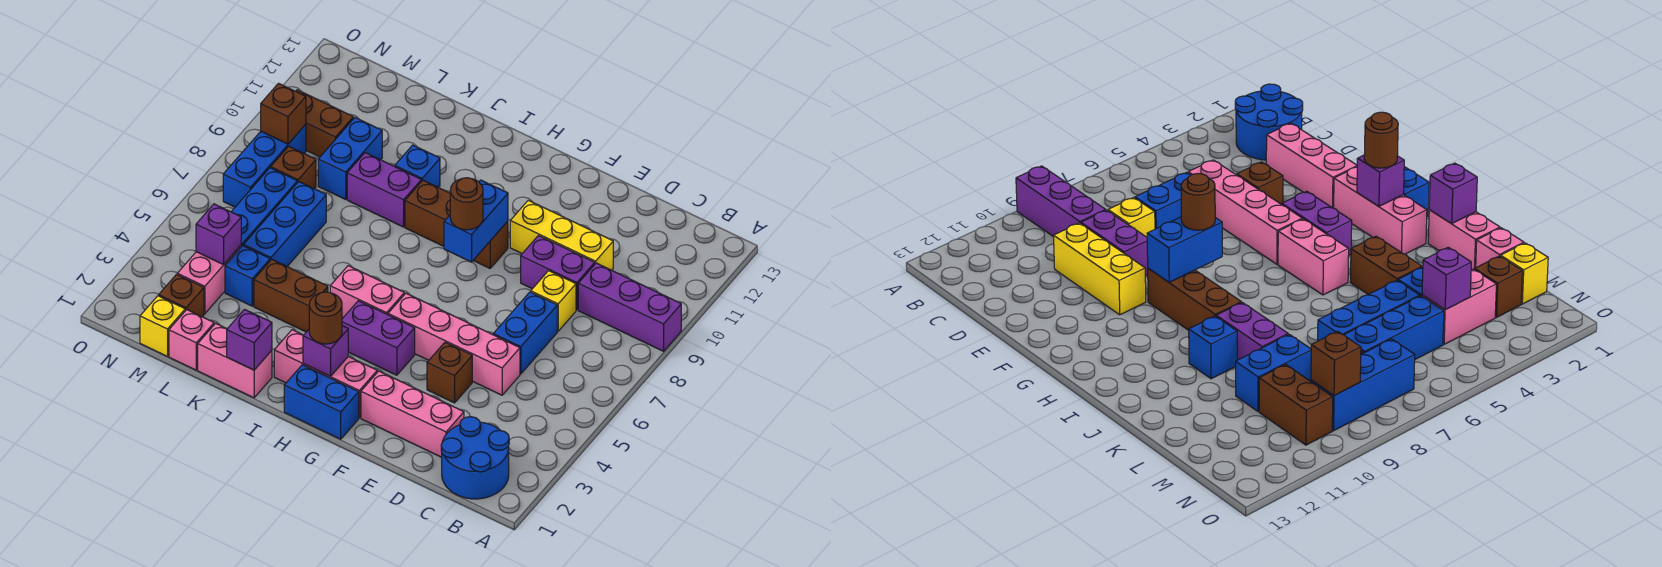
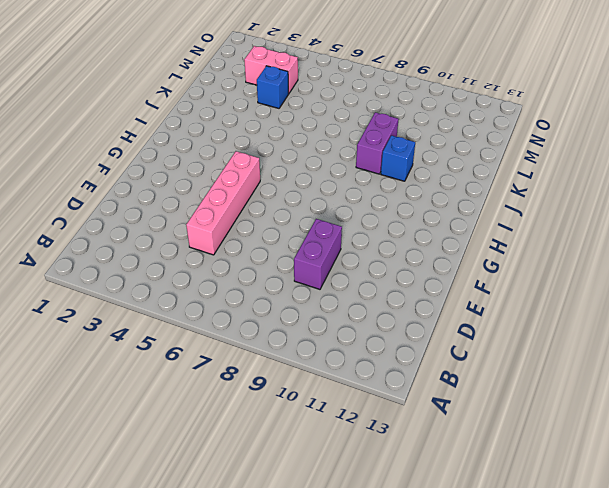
none -> purple 1x3 brick [578,263,681,351]
none -> blue 2x2 round brick [441,417,509,499]
none -> pink 1x3 brick [361,371,464,457]
none -> blue 1x2 brick [493,292,557,374]

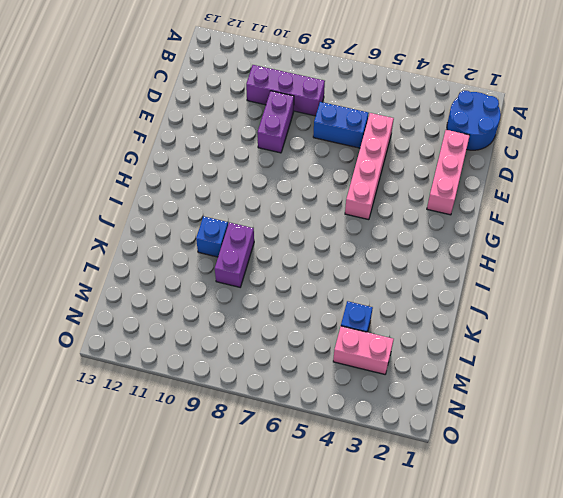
purple 1x3 brick [246,65,325,116] -> purple 1x3 brick turned to [578,263,681,351]
none -> yellow 1x1 brick [531,271,576,331]
none -> yellow 1x3 brick [510,200,613,270]
none -> brown 1x1 brick [427,342,472,403]
none -> blue 1x2 brick [284,365,359,439]

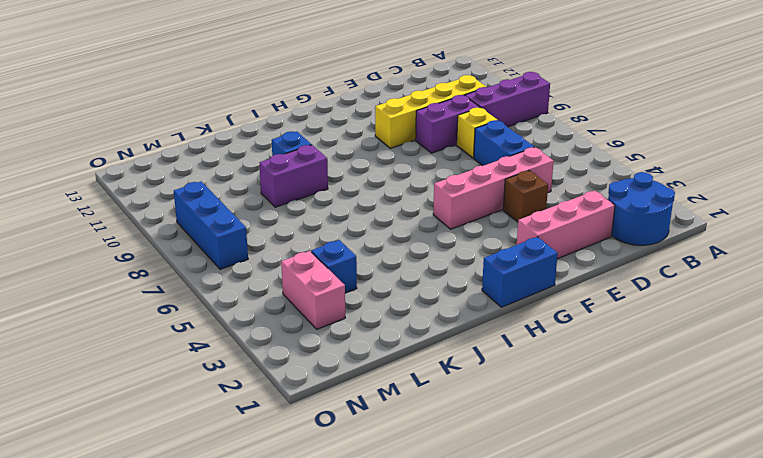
yellow 1x4 brick [375,75,486,148] -> yellow 1x3 brick [510,200,613,270]
none -> pink 1x3 brick [274,330,377,418]
none -> purple 1x2 brick [342,301,415,375]
none -> brown 1x3 brick [405,180,508,268]
none -> pink 1x2 brick [330,266,404,319]

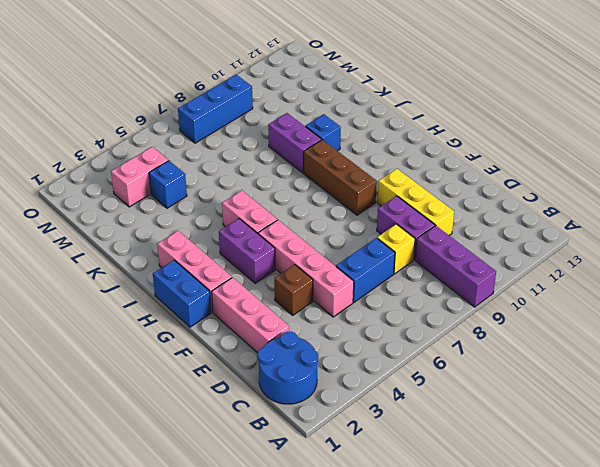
none -> pink 1x2 brick [198,323,272,398]
none -> brown 1x2 brick [254,259,328,332]
none -> pink 1x1 brick [169,310,214,370]
none -> blue 1x3 brick [244,182,326,266]

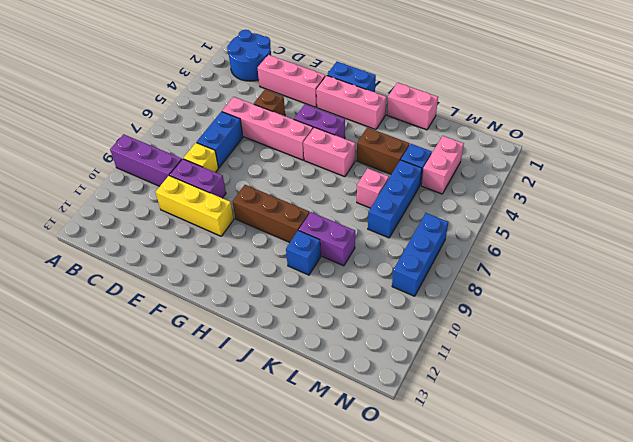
pink 1x1 brick [357,168,389,208] -> pink 1x1 brick moved to [169,310,214,370]
none -> blue 1x2 brick [318,118,382,200]
none -> yellow 1x1 brick [140,296,185,356]
none -> brown 1x1 brick [159,274,204,317]
none -> blue 1x3 brick [231,168,297,247]

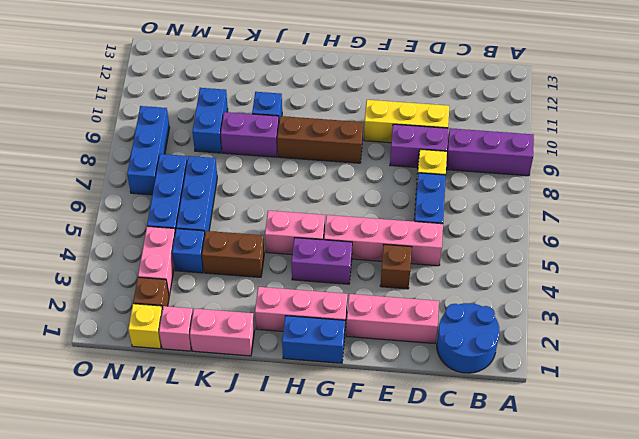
none -> brown 1x1 brick [271,146,316,189]
none -> brown 1x2 brick [296,90,353,157]
none -> blue 1x2 brick [444,180,508,262]
none -> purple 1x1 brick [303,326,348,376]

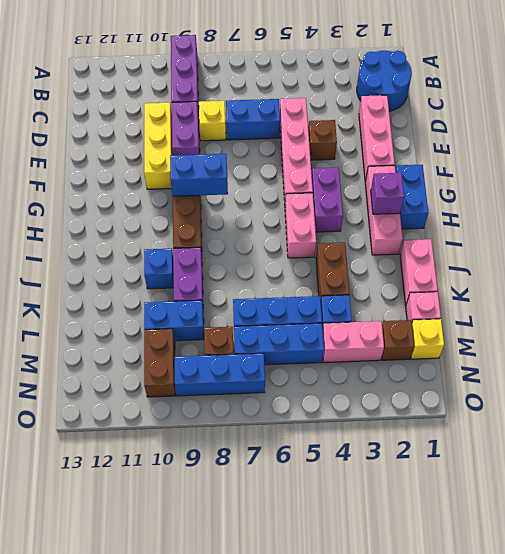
none -> purple 1x1 brick [227,309,272,370]
none -> purple 1x1 brick [196,204,241,265]
none -> brown 1x1 brick [261,83,306,144]
none -> brown 1x1 round brick [450,178,483,230]

